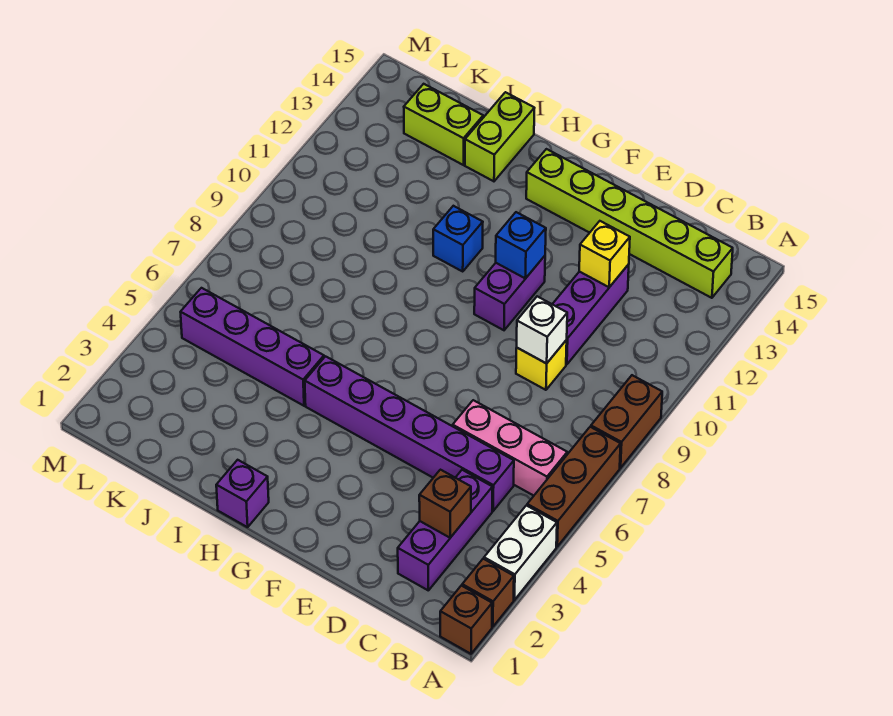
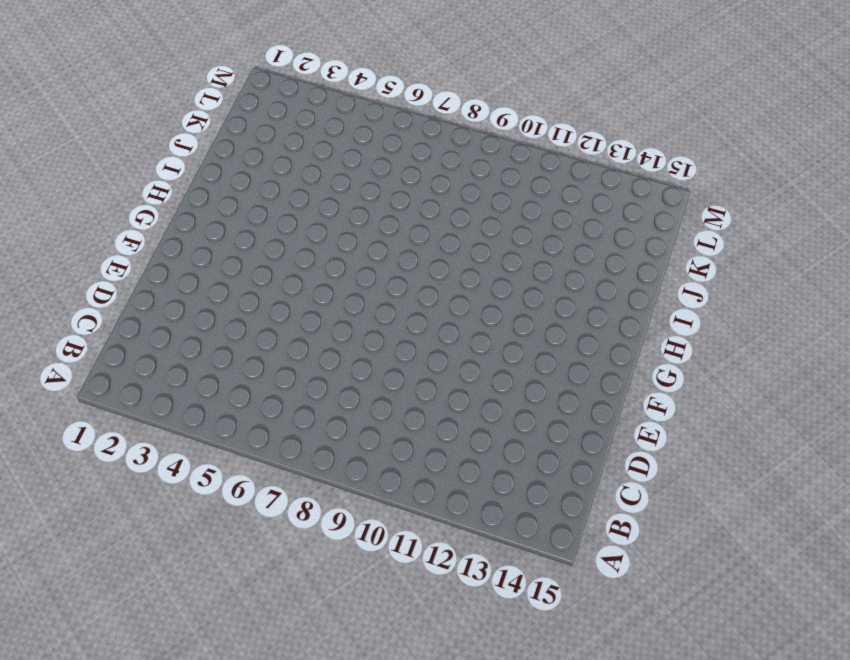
none -> brown 1x1 brick [440,586,492,654]
none -> brown 1x1 brick [462,559,514,627]
none -> white 1x2 brick [484,505,557,600]

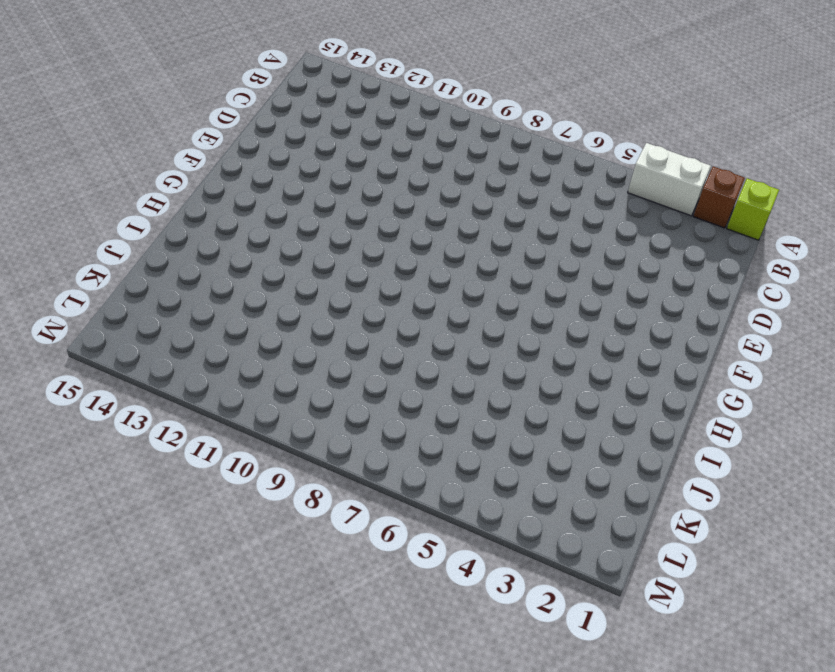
lime 1x1 brick [727,178,779,240] -> brown 1x1 brick [440,586,492,654]
none -> brown 1x3 brick [527,427,621,546]
none -> brown 1x2 brick [591,375,662,468]
none -> pink 1x3 brick [453,400,567,496]

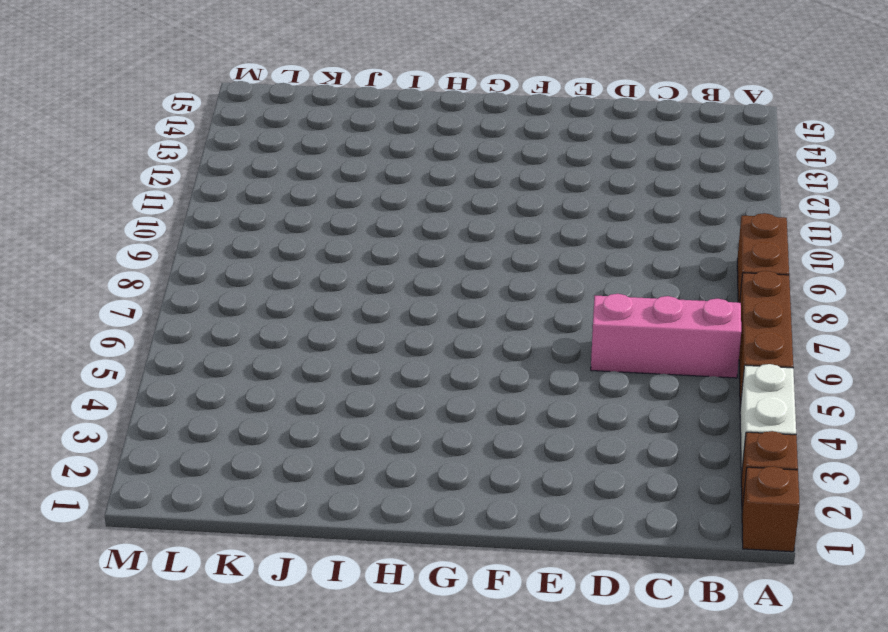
none -> lime 1x6 brick [526,149,733,298]
none -> purple 1x3 brick [398,470,492,591]
none -> purple 1x6 brick [305,356,514,511]

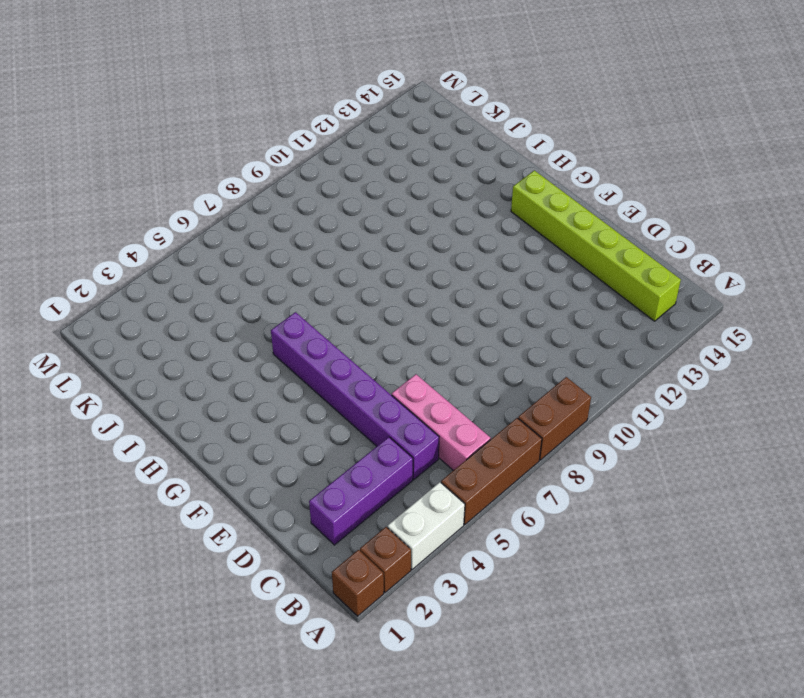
none -> yellow 1x1 brick [516,340,567,390]
none -> purple 1x3 brick [552,264,629,365]
none -> purple 1x2 brick [474,256,545,330]

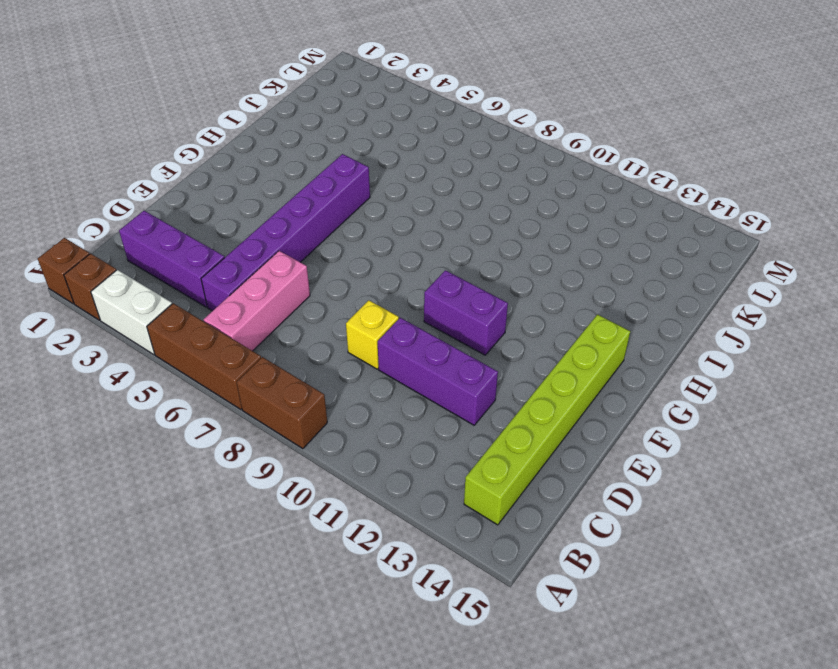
none -> purple 1x1 brick [216,460,269,527]
none -> blue 1x1 brick [433,206,483,271]
none -> purple 1x4 brick [181,288,324,406]

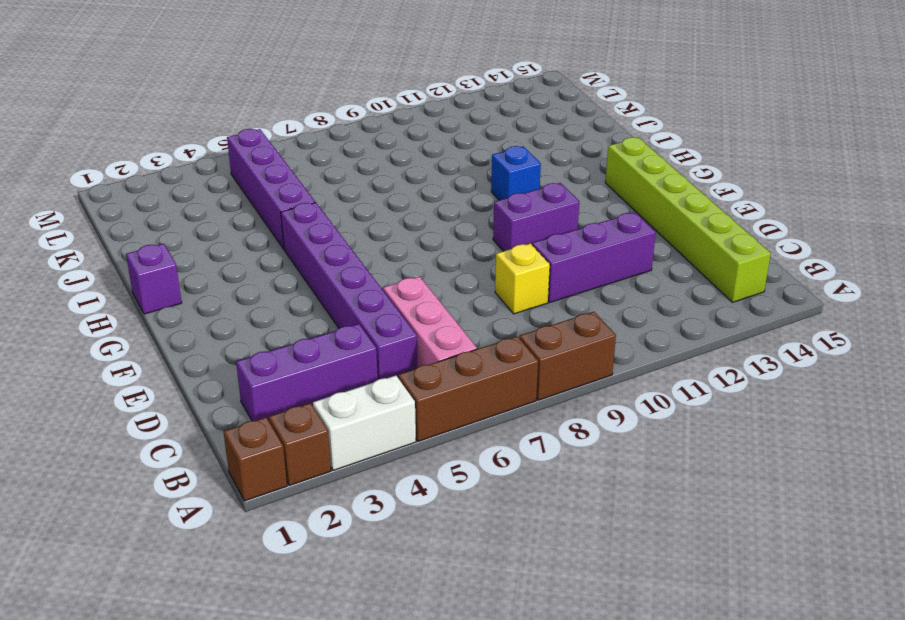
none -> lime 1x2 brick [465,92,534,181]
none -> lime 1x2 brick [404,84,483,165]
none -> brown 1x1 brick [419,470,471,538]

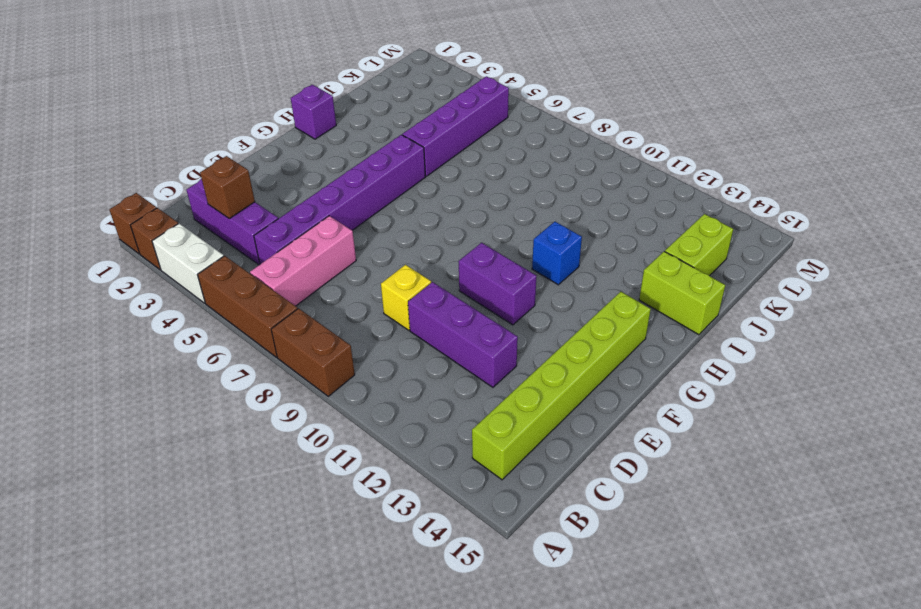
none -> white 1x1 brick [517,296,567,364]
none -> yellow 1x1 brick [579,221,630,287]
none -> blue 1x1 brick [496,212,546,279]

